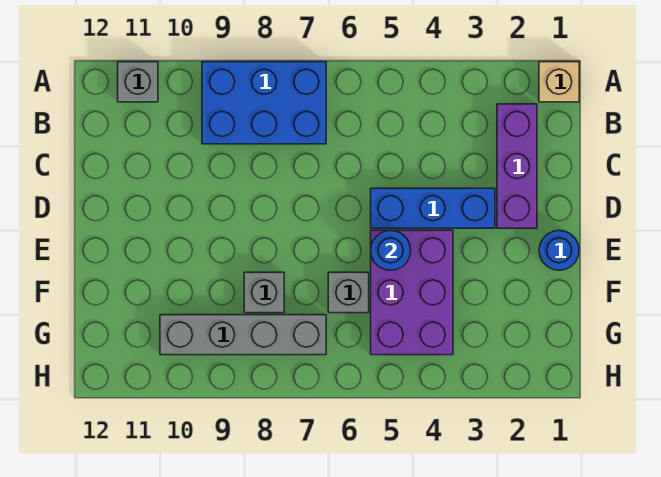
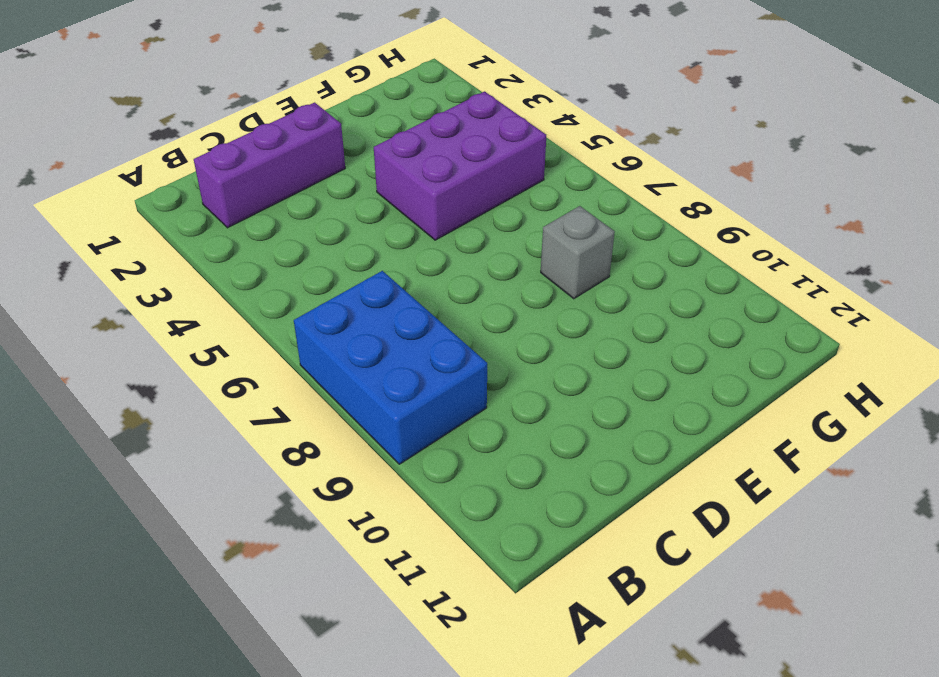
none -> tan 1x1 brick [539,62,579,102]
none -> grey 1x1 brick [118,62,158,102]

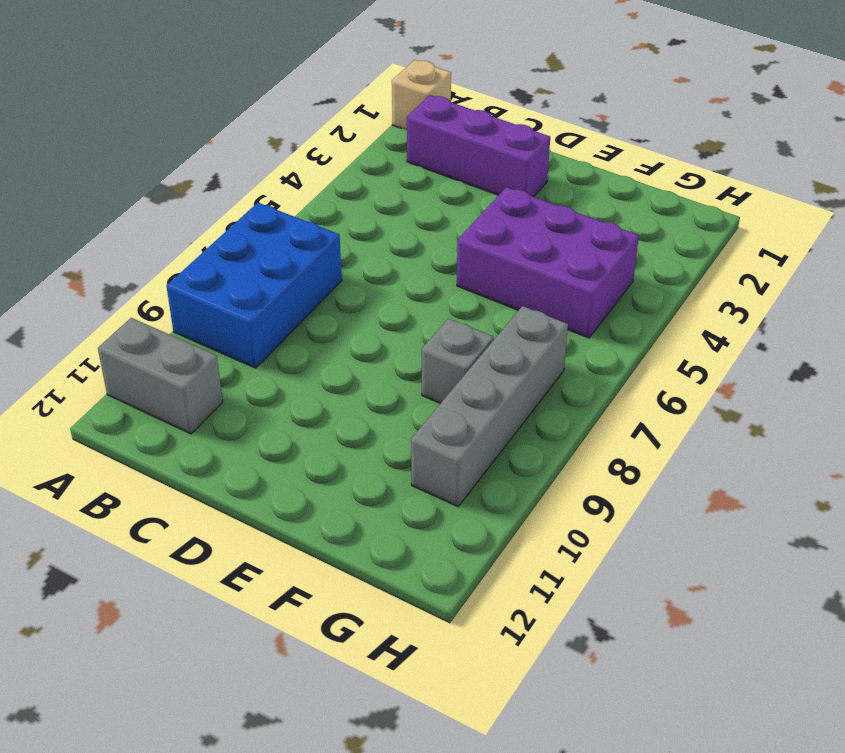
grey 1x2 brick [98,318,223,434] -> grey 1x1 brick [118,62,158,102]
none -> blue 1x3 brick [371,188,495,228]
none -> blue 1x1 round brick [539,230,579,270]

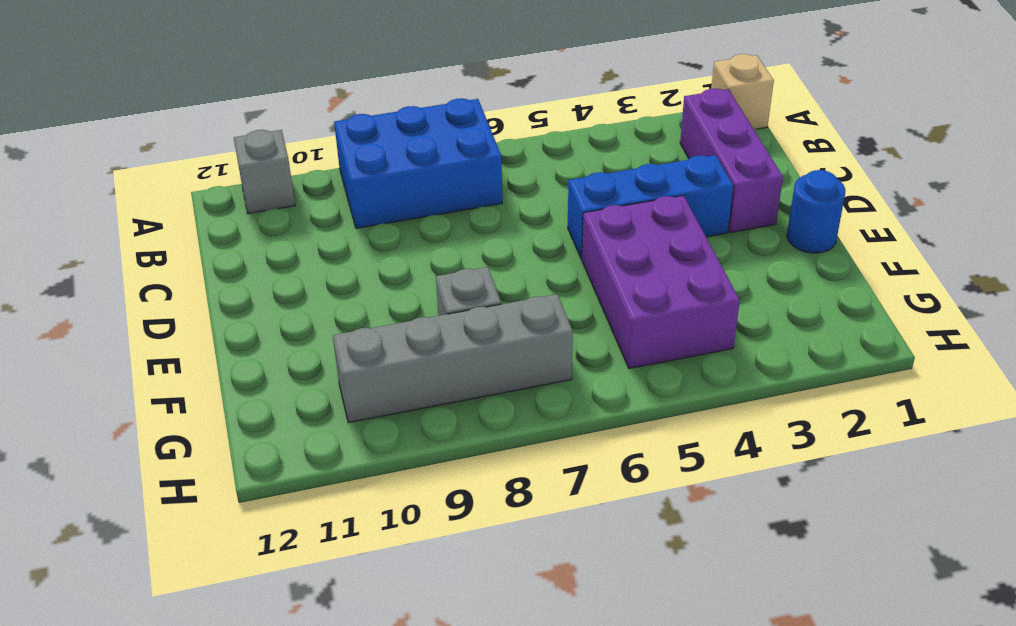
none -> grey 1x1 brick [328,272,369,313]
none -> blue 1x1 round brick [371,230,411,270]

